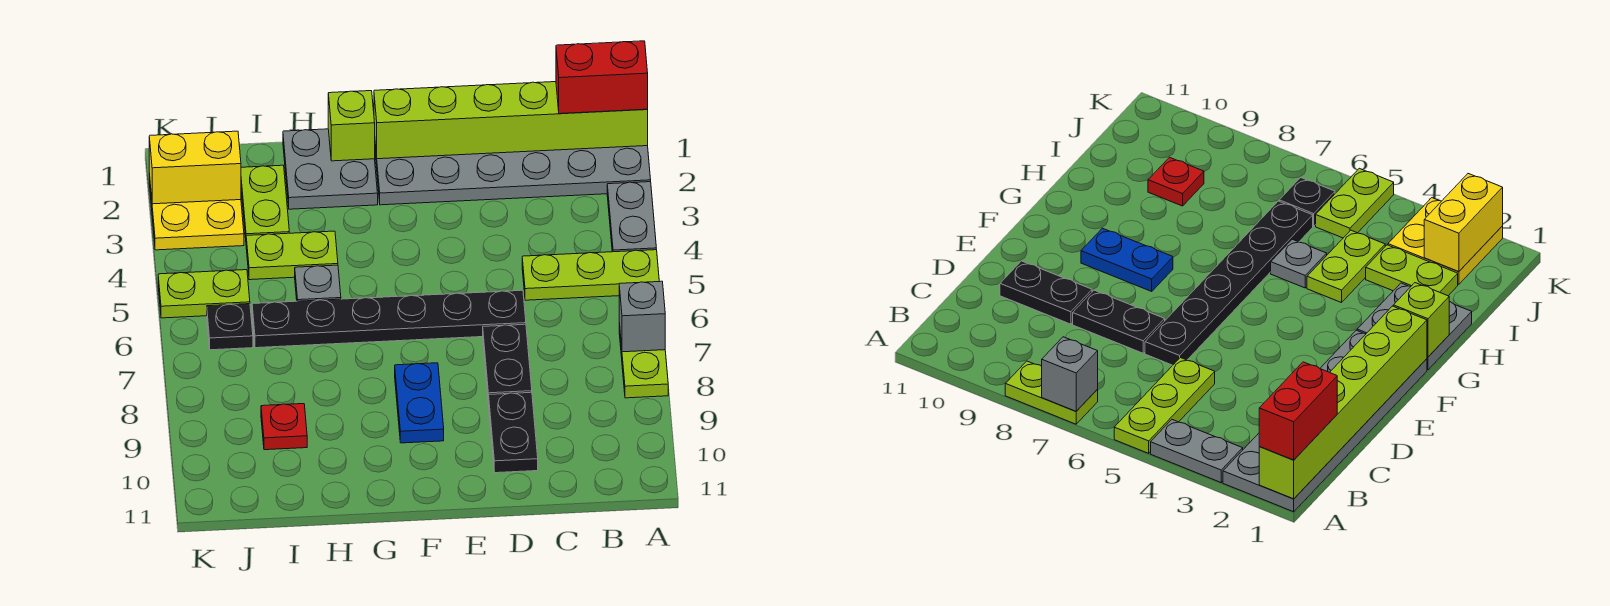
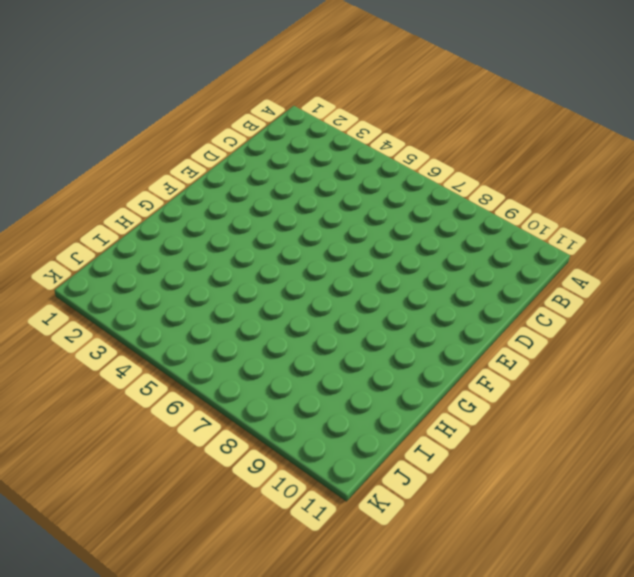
none -> grey 2x6 plate [375,145,651,205]
none -> grey 1x2 plate [607,182,656,252]
none -> lime 1x3 plate [522,250,659,300]

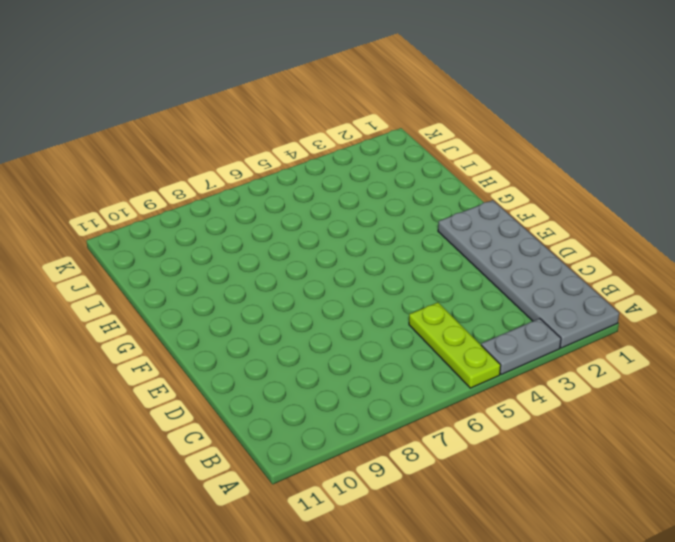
none -> lime 1x2 plate [619,323,668,398]
none -> black 1x6 plate [252,290,526,348]
none -> black 1x2 plate [483,324,532,404]

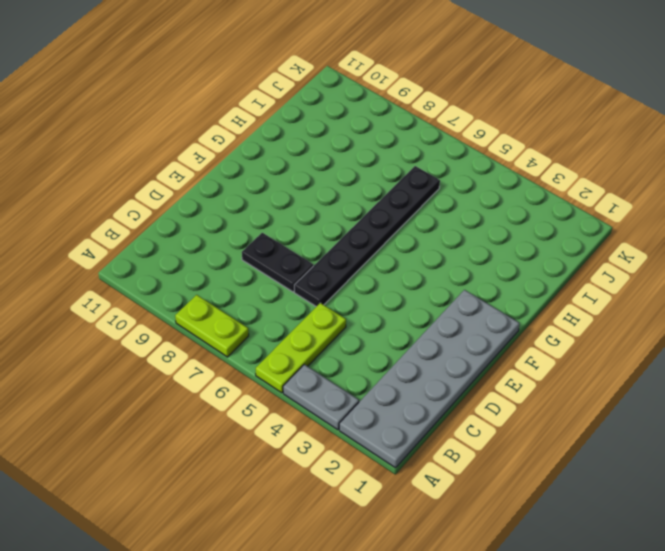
none -> black 1x2 plate [489,392,538,473]
none -> blue 1x2 plate [395,363,444,443]
none -> grey 2x2 plate [283,129,378,209]

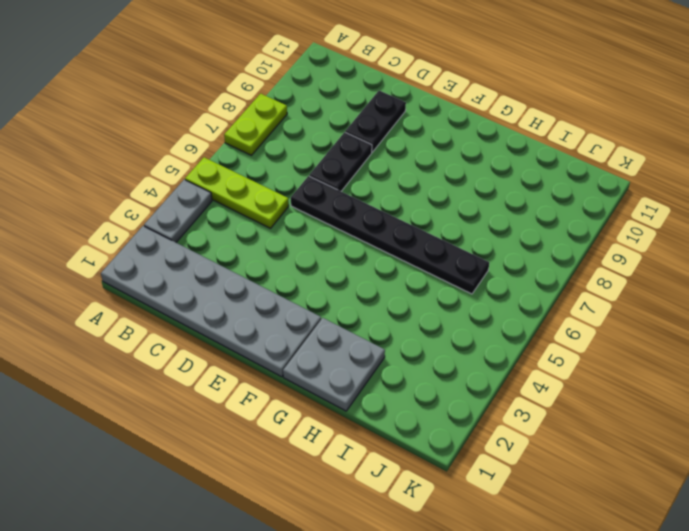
none -> blue 1x2 plate [395,363,444,443]
none -> lime 1x2 plate [246,231,338,280]
none -> grey 1x1 plate [295,265,341,301]

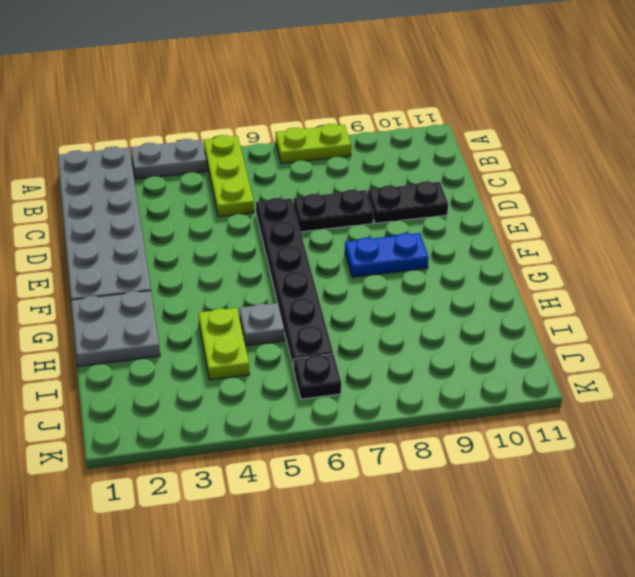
none -> lime 1x2 plate [241,165,289,238]
none -> red 1x1 plate [261,404,307,450]
none -> yellow 2x2 plate [149,174,244,250]

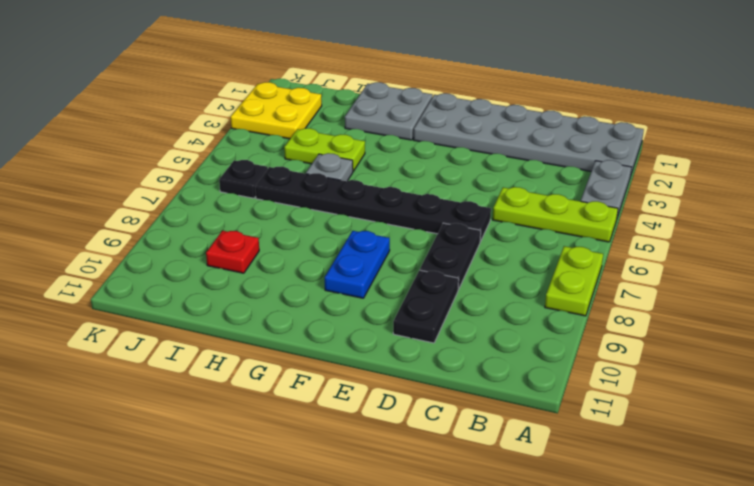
none -> lime 1x2 plate [241,165,289,238]
none -> lime 1x2 plate [158,270,250,318]
none -> lime 1x6 brick [374,82,648,159]

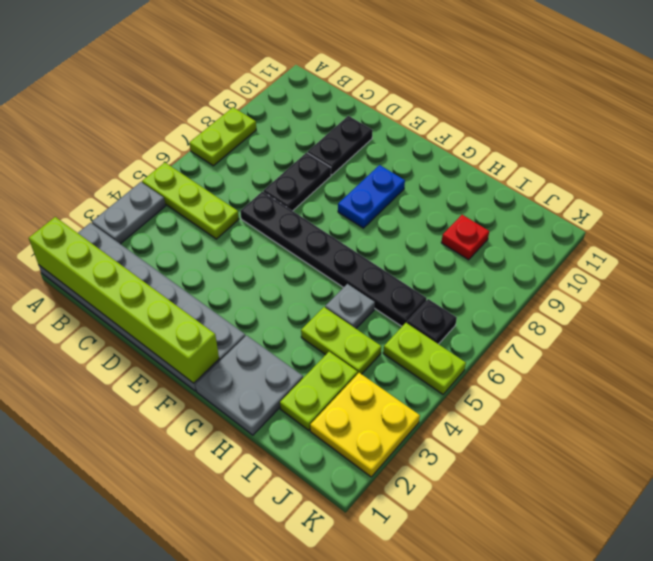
none -> grey 1x1 brick [619,281,665,352]
none -> lime 1x1 brick [328,91,375,161]
none -> yellow 1x2 brick [149,131,241,204]

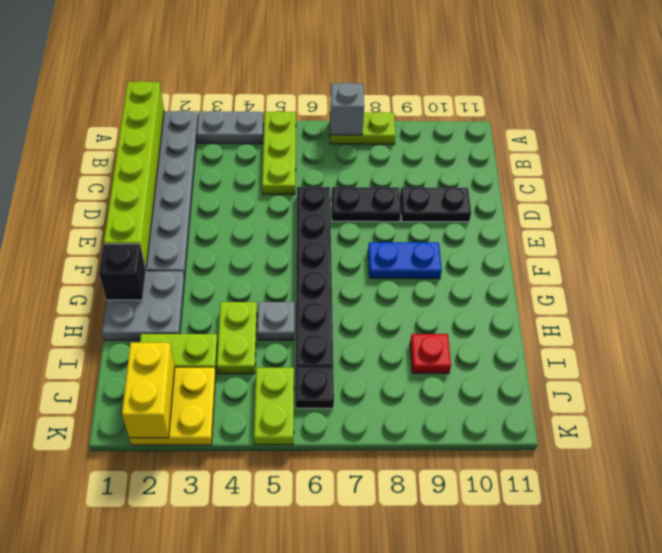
black 1x1 brick [99,244,146,300] -> lime 1x1 brick [328,91,375,161]
none -> red 1x2 brick [556,41,648,114]

